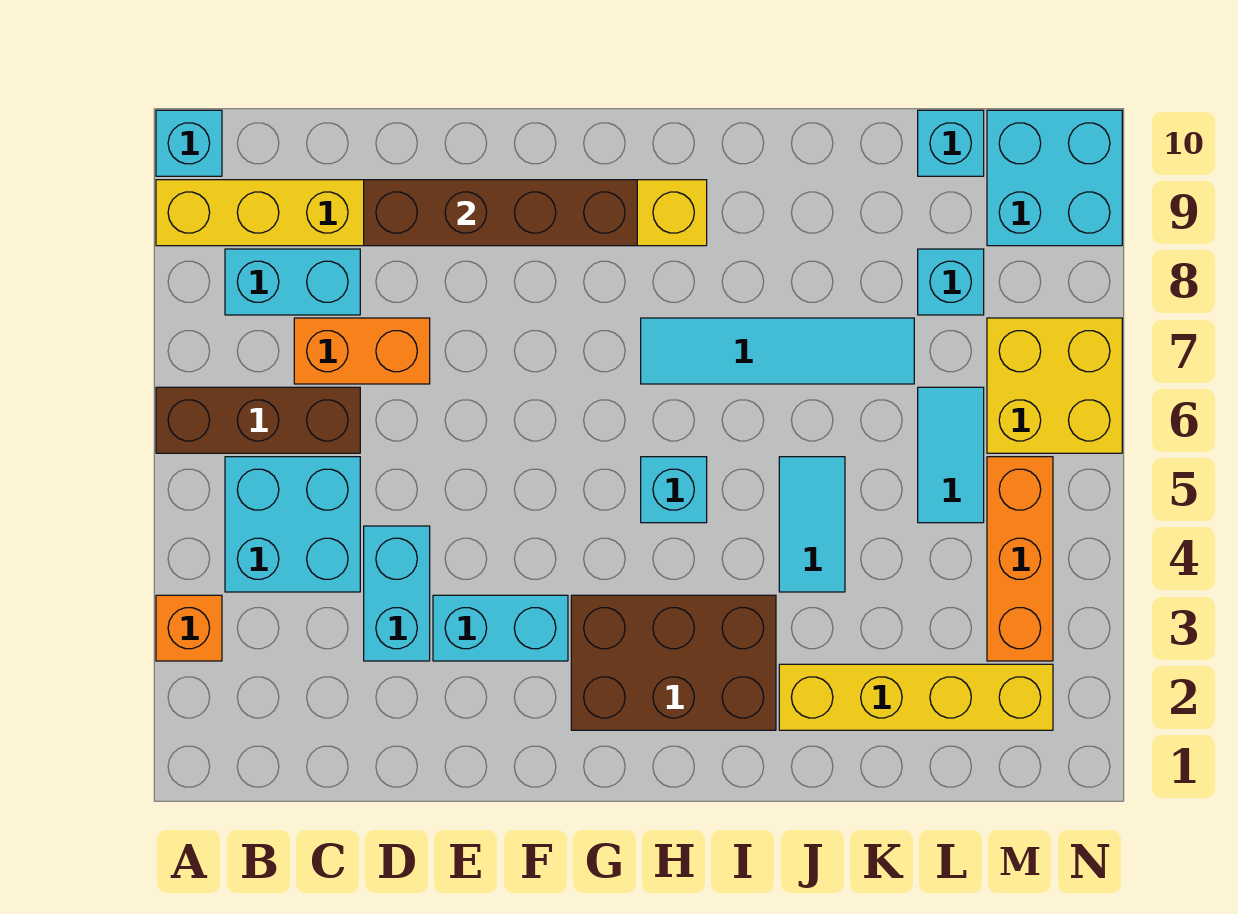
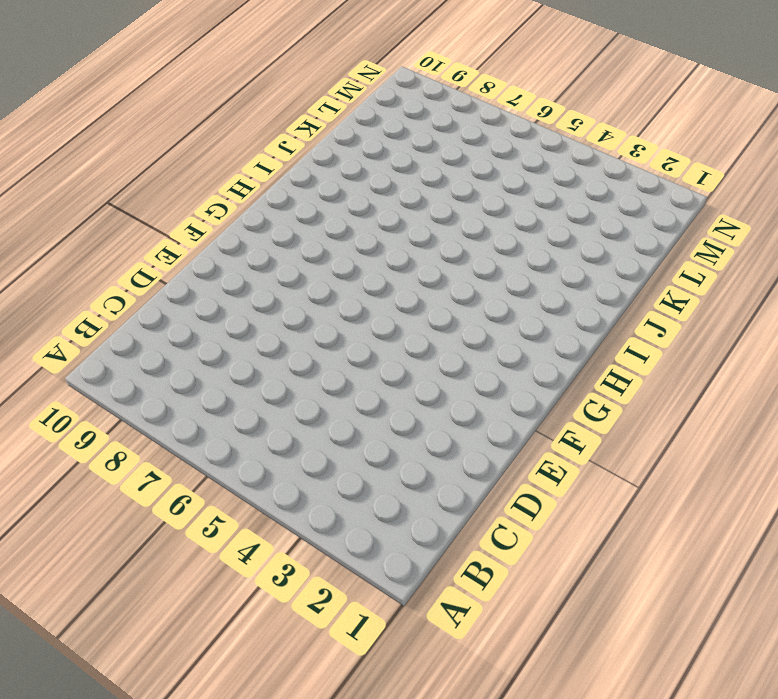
none -> orange 1x1 brick [156,595,222,661]
none -> brown 1x3 brick [156,387,360,453]
none -> yellow 1x8 brick [156,180,707,246]

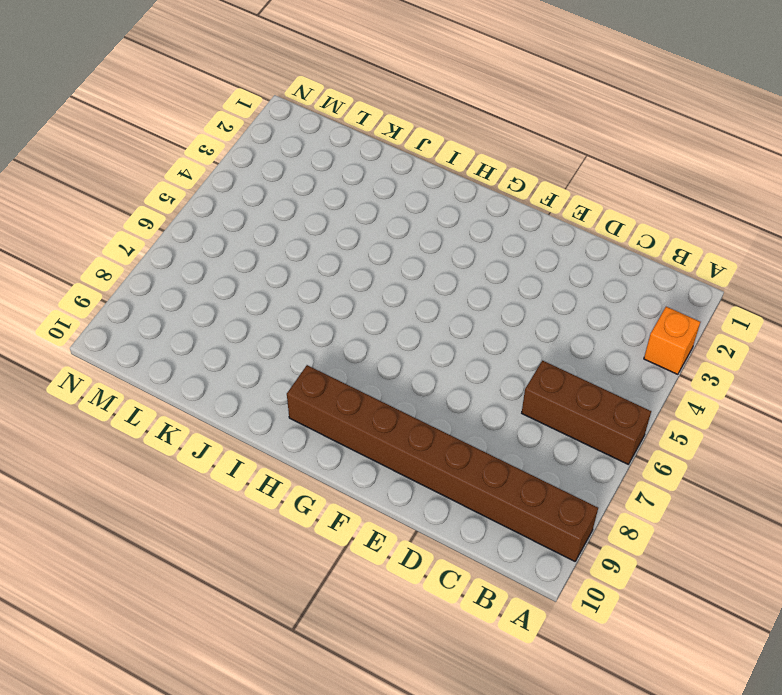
brown 1x8 brick [287,365,598,561] -> yellow 1x8 brick [156,180,707,246]
none -> cyan 1x1 brick [156,110,222,176]
none -> cyan 2x2 brick [225,457,360,592]
none -> cyan 1x2 brick [225,249,360,315]

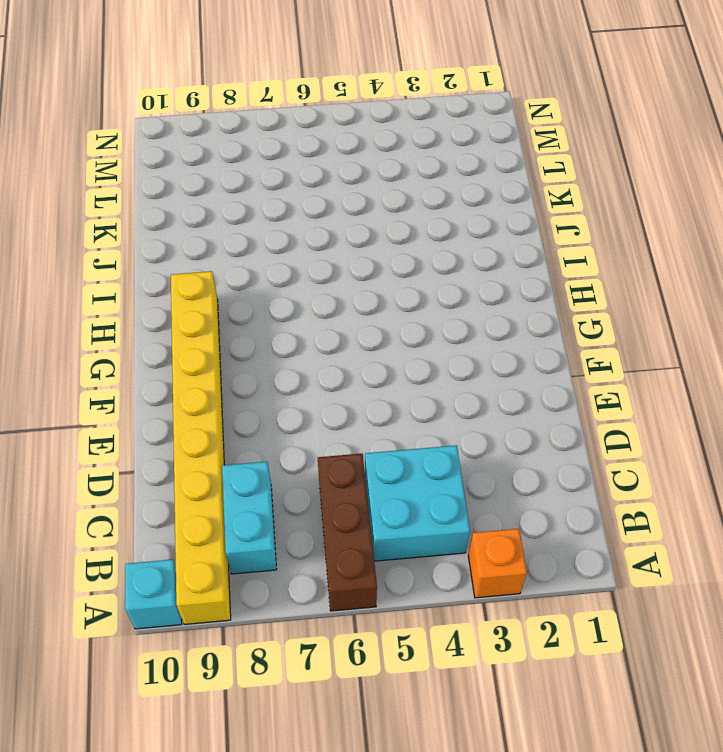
none -> orange 1x2 brick [294,318,430,384]
none -> cyan 1x2 brick [364,526,430,661]
none -> cyan 1x2 brick [433,595,568,661]

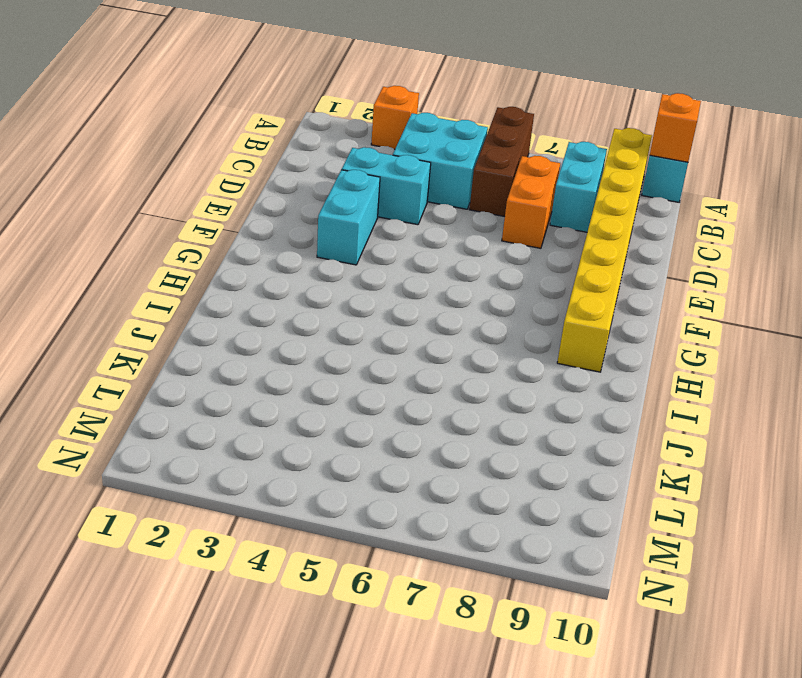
orange 1x1 brick [650,93,701,162] -> none
none -> brown 2x3 brick [571,595,776,730]
none -> cyan 1x1 brick [641,457,707,523]
none -> cyan 1x4 tile [641,318,914,384]

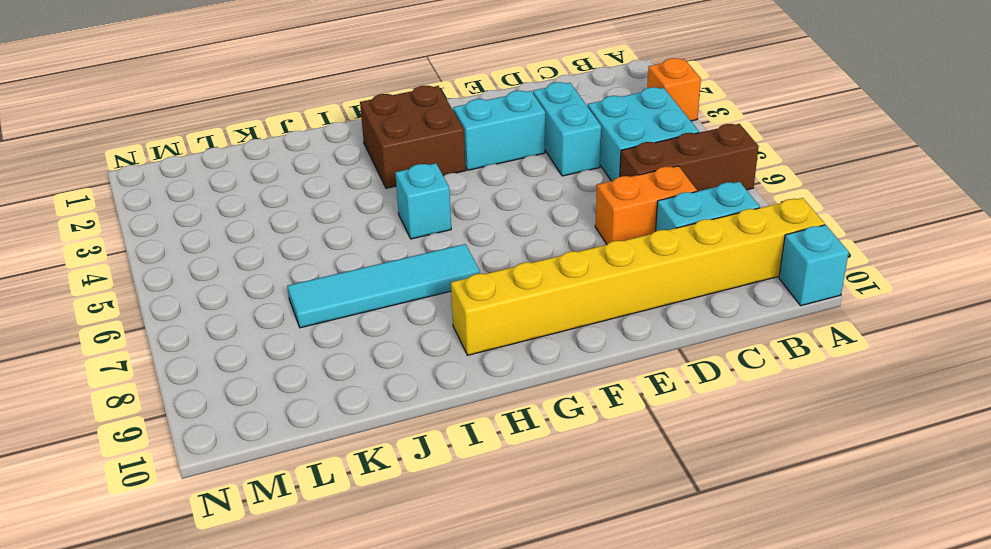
brown 2x2 brick [360,86,466,188] -> brown 2x3 brick [571,595,776,730]
none -> yellow 1x4 brick [779,664,1053,730]
none -> cyan 1x2 tile [779,457,845,592]
none -> cyan 1x2 tile [918,387,984,523]

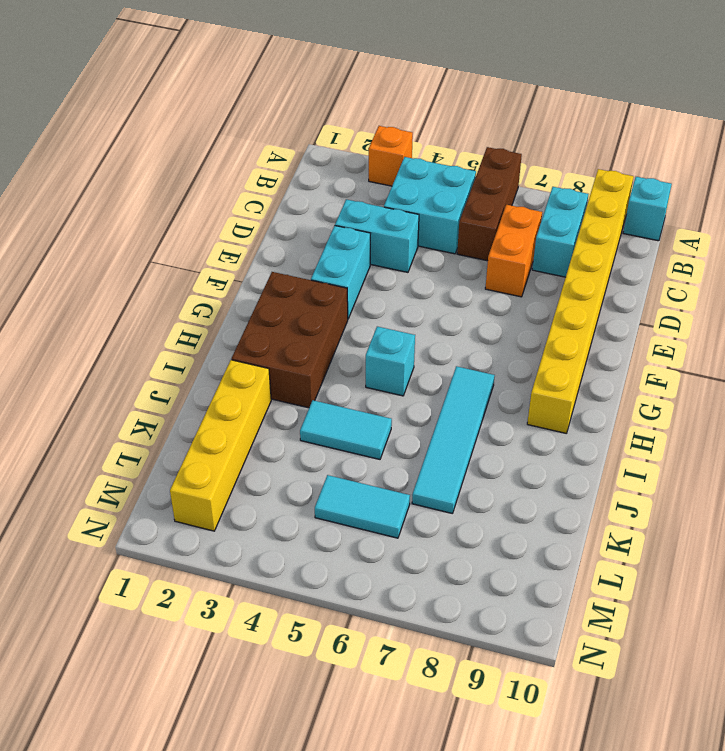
none -> cyan 1x1 brick [918,249,984,315]
none -> cyan 1x1 brick [918,110,984,176]
none -> orange 1x3 brick [987,457,1053,661]

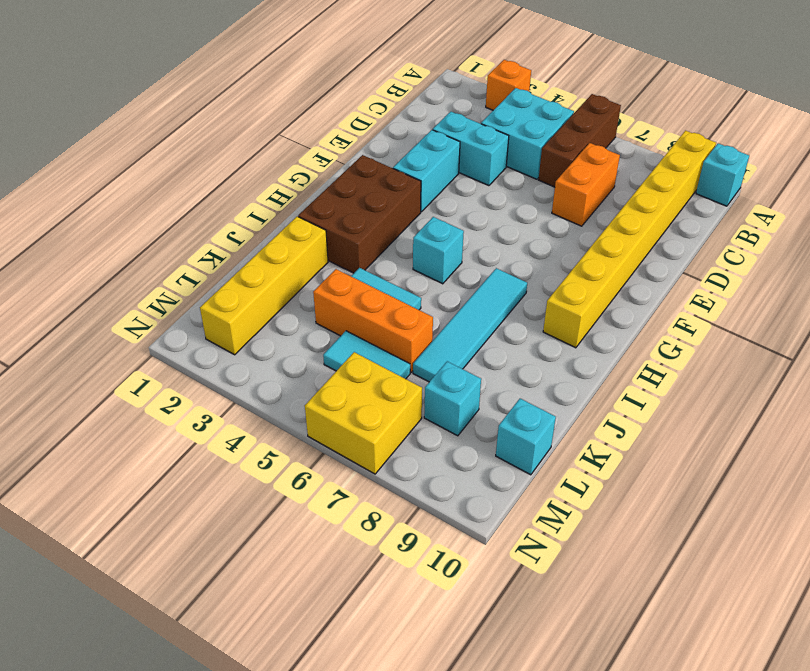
orange 1x3 brick [313,269,433,372] -> orange 1x3 brick moved to [987,457,1053,661]
none -> cyan 1x2 brick [225,249,360,315]
none -> cyan 2x2 brick [987,110,1122,246]
none -> brown 1x4 brick [364,180,637,246]

